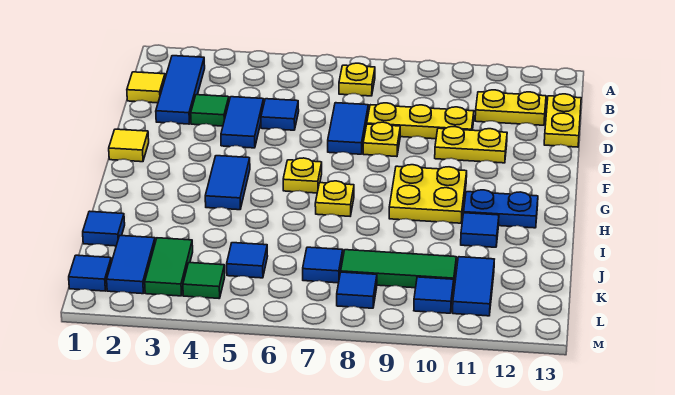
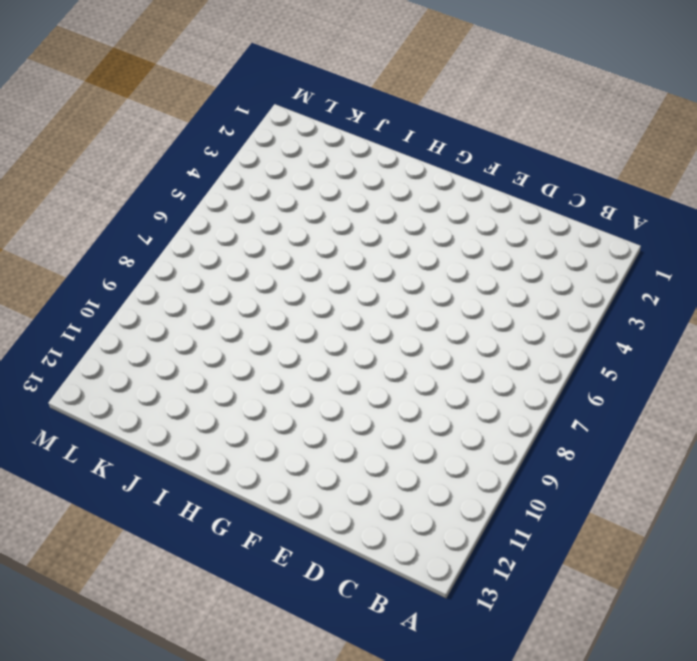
none -> blue 1x3 tile [156,56,205,124]
none -> yellow 1x1 plate [339,63,375,96]
none -> yellow 1x1 tile [127,72,165,103]
none -> yellow 1x2 plate [475,90,546,125]

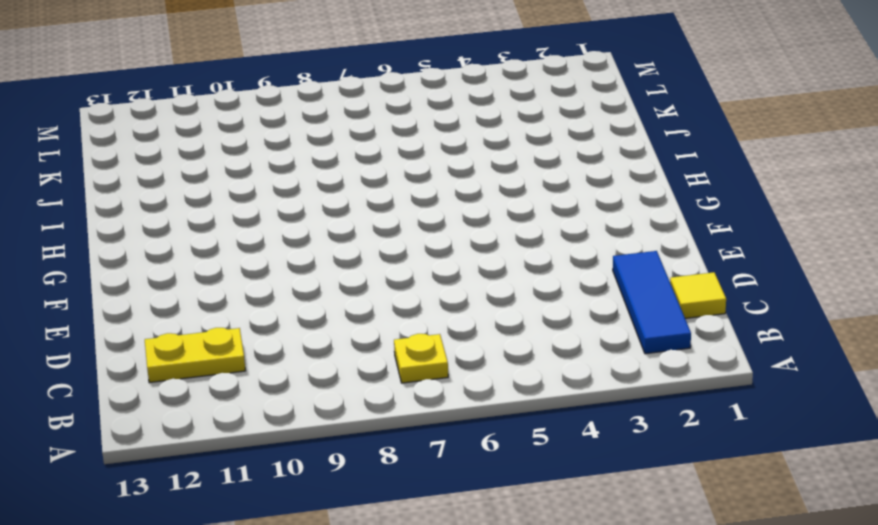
none -> yellow 1x2 plate [544,94,581,147]
none -> green 1x1 tile [191,95,229,126]
none -> blue 1x2 tile [221,97,264,148]
none -> blue 1x1 tile [261,99,299,130]

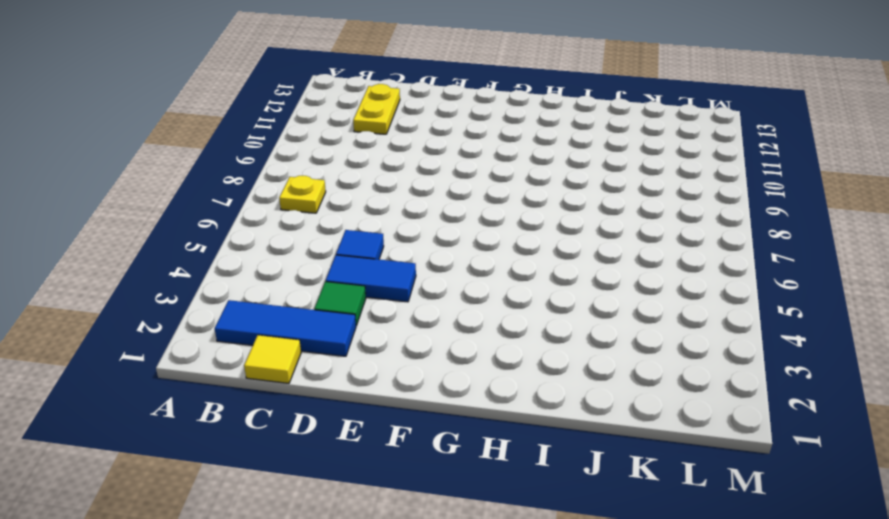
none -> yellow 1x2 plate [544,94,581,147]
none -> blue 1x2 tile [328,103,368,154]
none -> yellow 1x3 plate [367,103,474,139]
none -> yellow 1x1 plate [363,122,400,157]

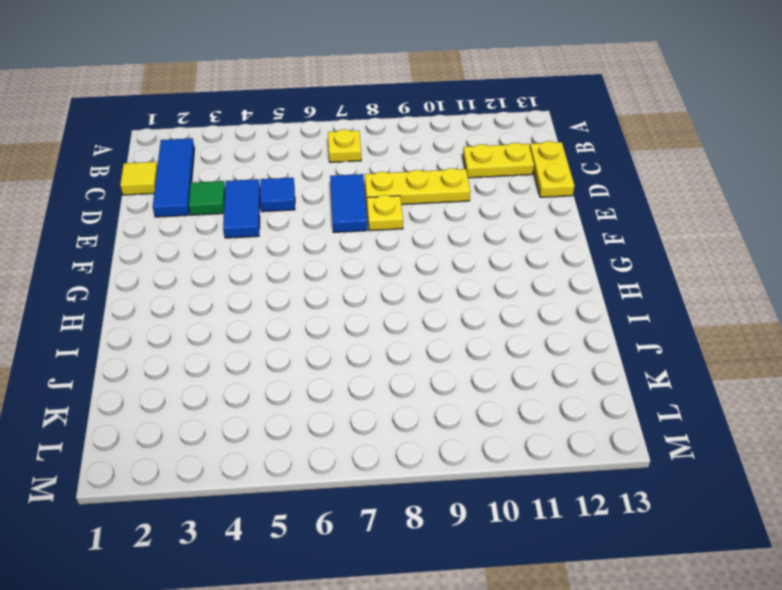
none -> yellow 1x2 plate [435,127,507,163]
none -> yellow 1x1 tile [109,129,149,162]
none -> blue 1x2 tile [205,156,250,210]
none -> yellow 1x1 plate [283,158,322,193]

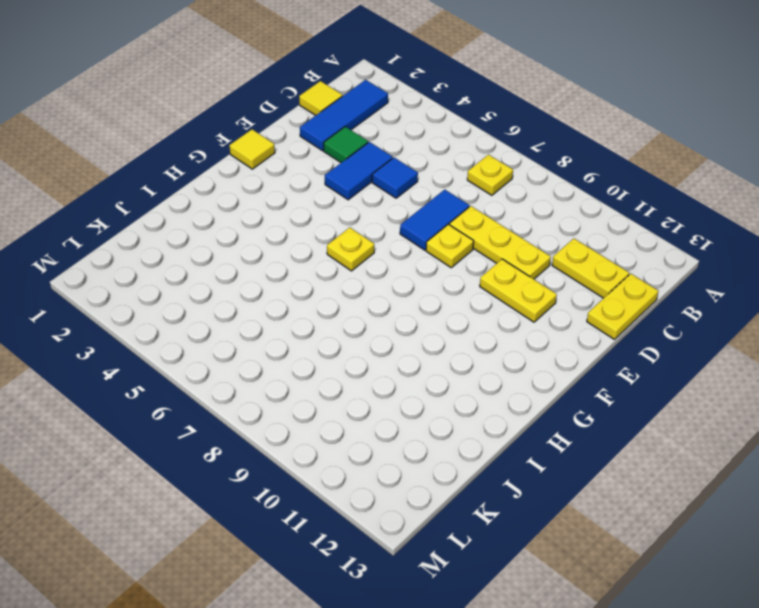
none -> blue 1x2 tile [205,156,250,210]
none -> yellow 2x2 plate [389,165,467,223]
none -> yellow 1x1 plate [315,181,354,216]
none -> blue 1x2 plate [464,190,538,228]

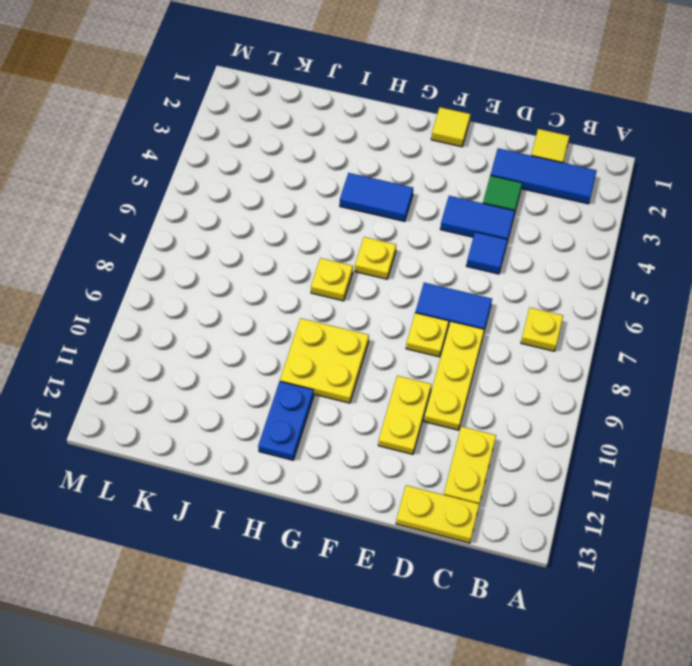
none -> blue 1x1 tile [461,213,499,247]
none -> blue 1x1 tile [83,211,125,246]
none -> blue 1x2 tile [107,236,155,294]
none -> green 1x2 tile [145,238,193,296]

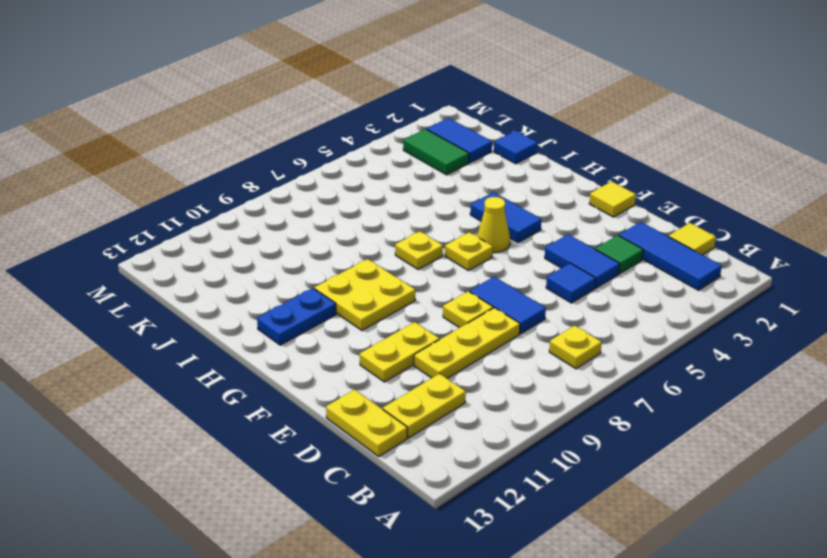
yellow 1x1 cone [477,197,510,253] -> none
none -> blue 1x1 tile [461,213,499,247]
none -> blue 1x1 tile [227,243,268,278]
none -> blue 1x1 tile [303,247,343,283]
none -> green 1x3 tile [341,250,456,290]

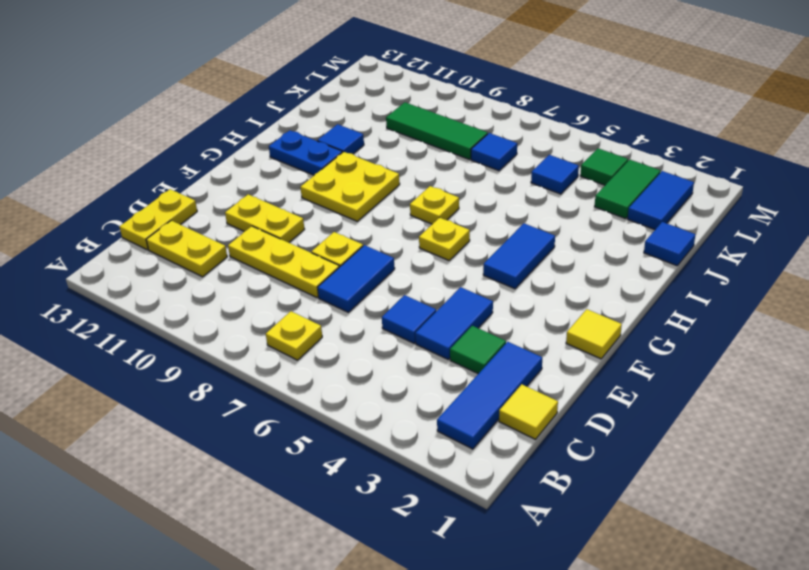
none -> blue 1x2 tile [453,257,494,316]
none -> blue 1x1 tile [69,255,111,291]
none -> blue 1x1 tile [337,272,377,308]
none -> blue 1x1 tile [414,277,454,313]

